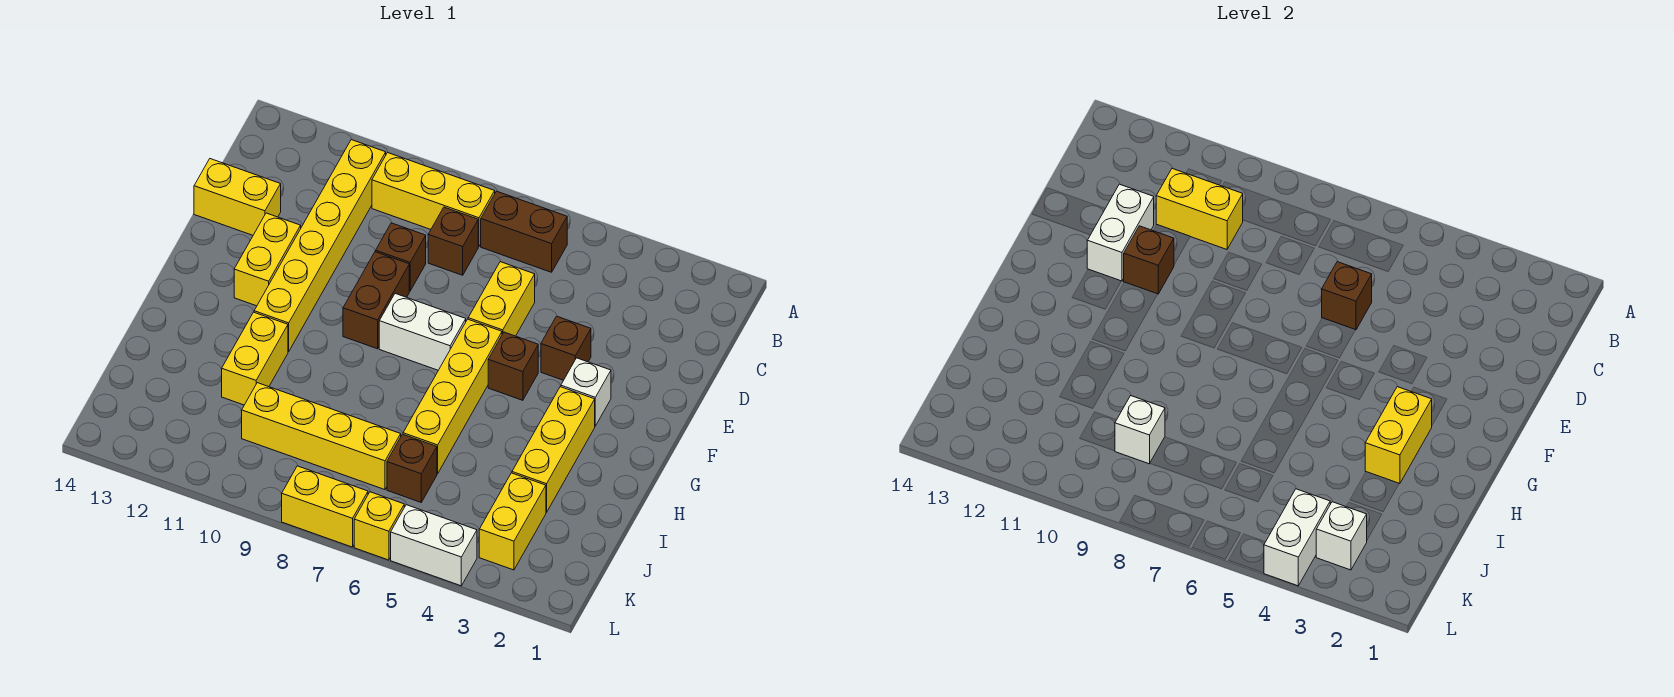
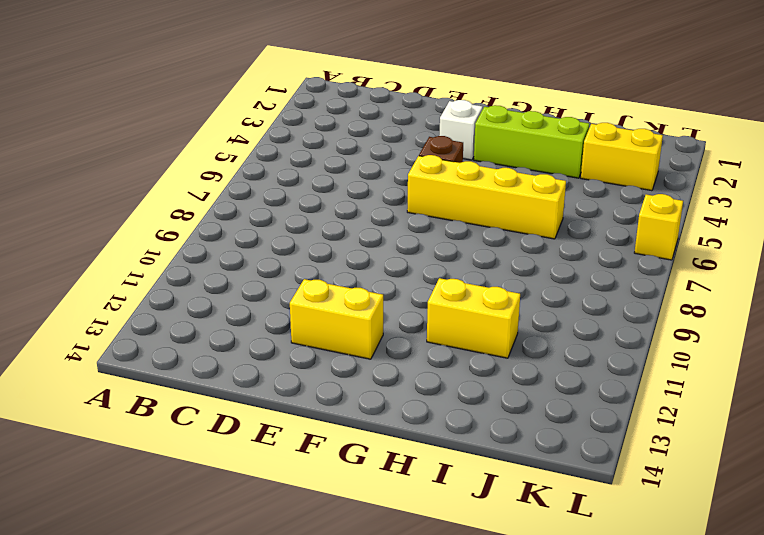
lime 1x3 brick [474,105,589,178] -> yellow 1x3 brick [512,387,595,512]
none -> brown 1x2 brick [481,191,567,272]
none -> yellow 1x3 brick [372,153,495,247]
none -> yellow 1x6 brick [254,140,386,352]
none -> brown 1x1 brick [428,207,478,275]

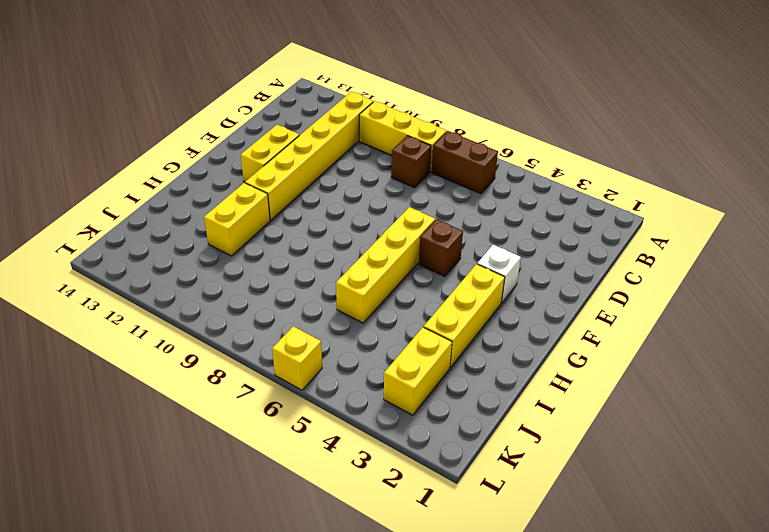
none -> yellow 1x2 brick [468,262,535,336]
none -> brown 1x1 brick [376,223,426,291]
none -> yellow 1x2 brick [194,159,281,235]
none -> brown 1x1 brick [541,316,591,380]

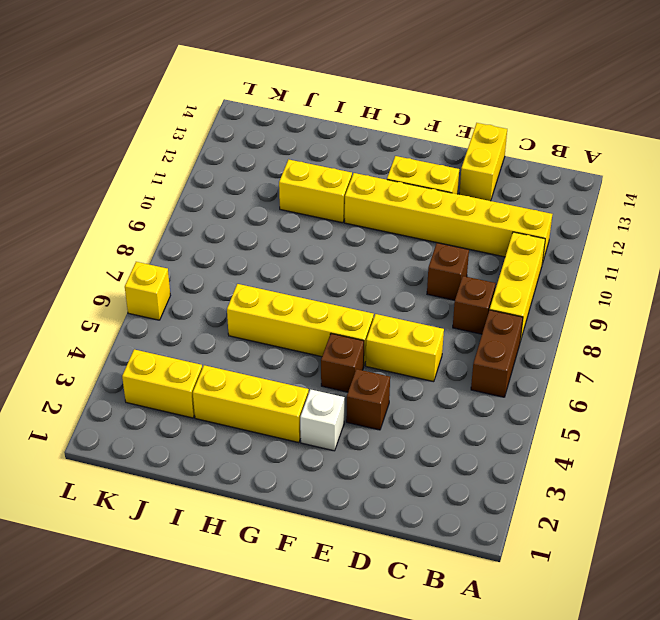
none -> brown 1x2 brick [343,252,409,349]
none -> white 1x2 brick [379,294,466,370]
none -> brown 1x1 brick [387,434,437,502]
none -> yellow 1x4 brick [242,383,401,490]

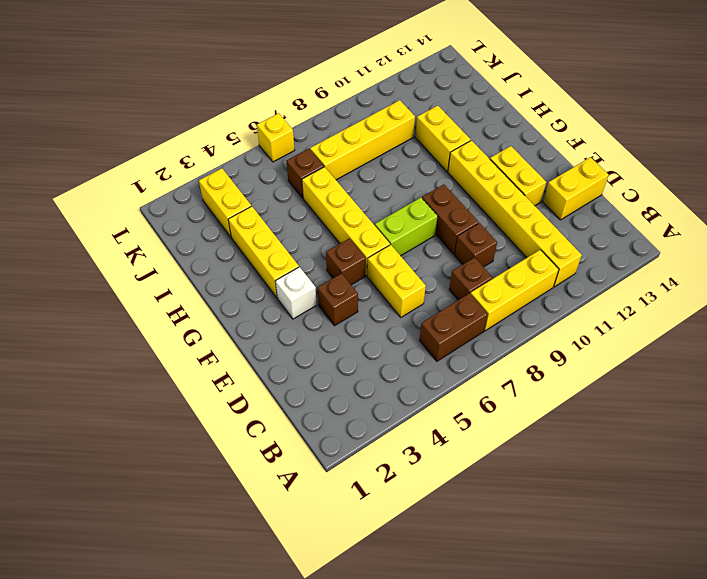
lime 1x2 brick [375,198,438,256] -> white 1x2 brick [379,294,466,370]
none -> white 1x2 brick [391,505,477,586]
none -> yellow 1x2 brick [282,466,368,547]
none -> yellow 1x2 brick [1156,168,1243,249]
none -> brown 1x1 brick [1322,262,1372,330]

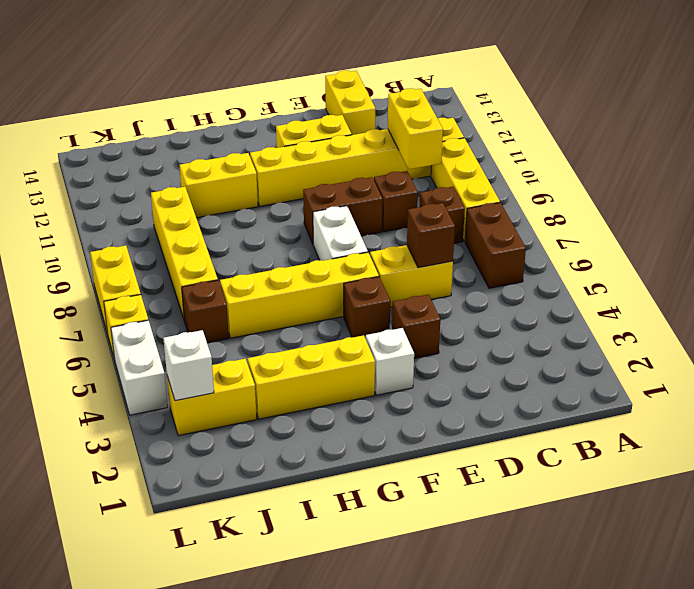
none -> white 1x2 brick [1087,184,1154,281]
none -> brown 1x1 brick [1124,226,1174,294]
none -> yellow 1x2 brick [1365,387,1432,484]
none -> white 1x1 brick [1115,396,1165,464]

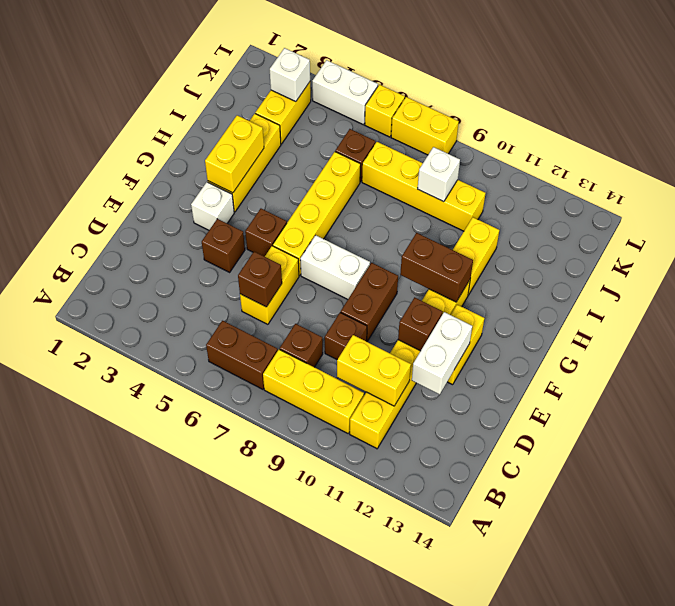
brown 1x2 brick [400,233,473,302] -> none
none -> yellow 1x2 brick [194,159,281,235]
none -> white 1x2 brick [1264,489,1330,586]

